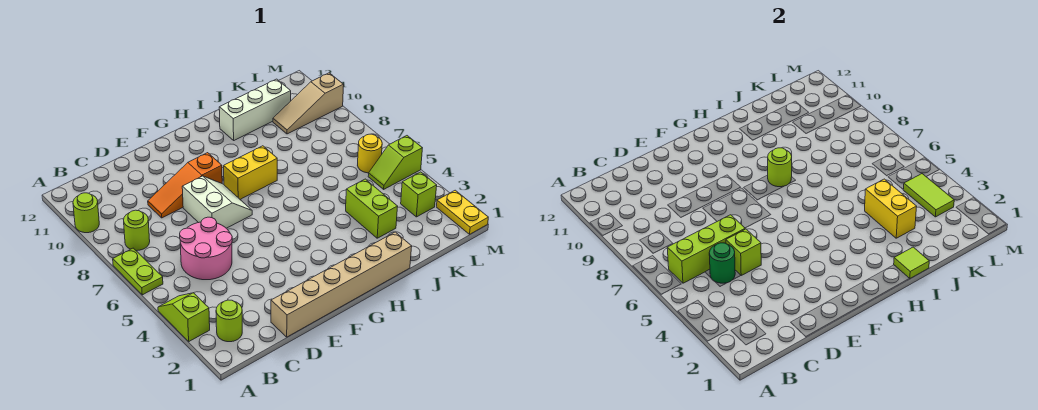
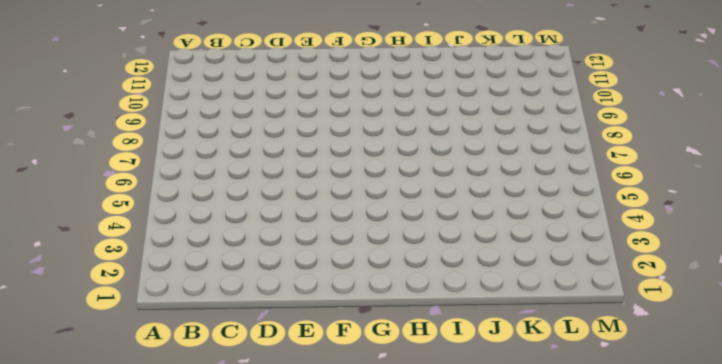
none -> lime 1x2 slope [158,293,210,341]
none -> lime 1x2 plate [113,248,163,295]
none -> lime 1x1 round brick [73,193,99,233]

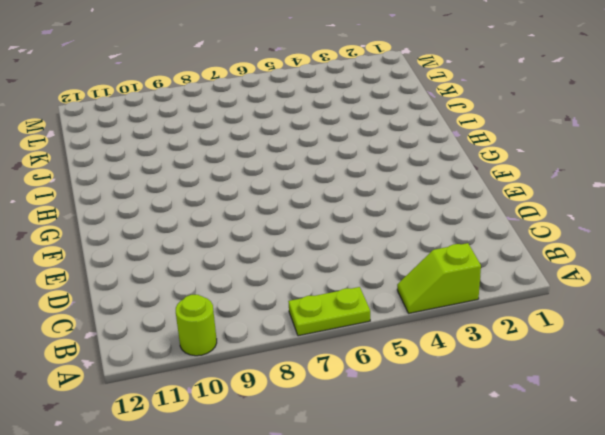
none -> lime 1x1 round brick [216,300,242,342]
none -> lime 1x1 round brick [124,210,150,251]
none -> pink 2x2 round brick [180,217,232,280]

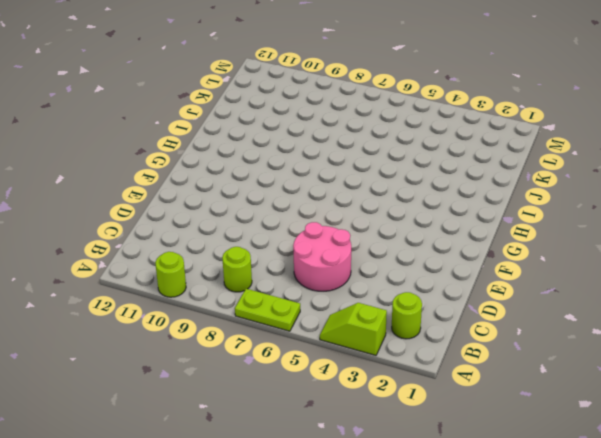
none -> tan 1x6 brick [271,232,412,337]
none -> orange 1x3 slope [148,153,222,218]
none -> white 2x2 slope [182,176,252,228]

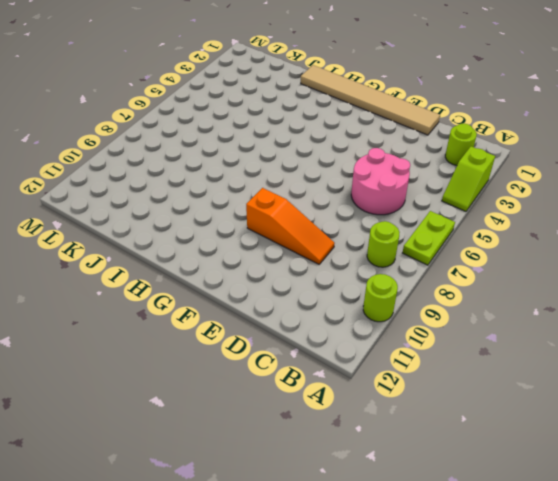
tan 1x6 tile [301,65,440,135] -> tan 1x6 brick [271,232,412,337]
none -> white 2x2 slope [182,176,252,228]
none -> yellow 1x2 brick [224,146,277,199]
none -> white 1x3 brick [219,79,291,140]

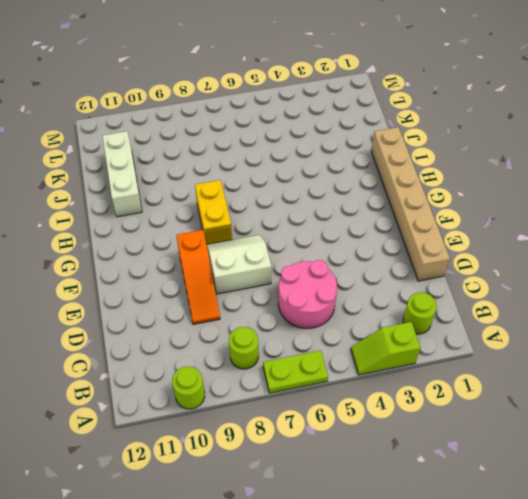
none -> lime 1x2 brick [346,179,398,238]
none -> tan 1x3 slope [273,73,344,134]
none -> lime 1x1 brick [401,172,437,217]

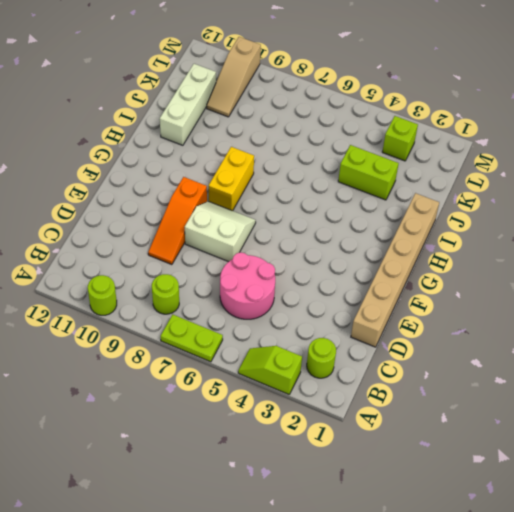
none -> lime 1x2 slope [368,136,422,189]
none -> yellow 1x1 round brick [358,134,382,173]
none -> yellow 1x2 plate [436,190,488,234]

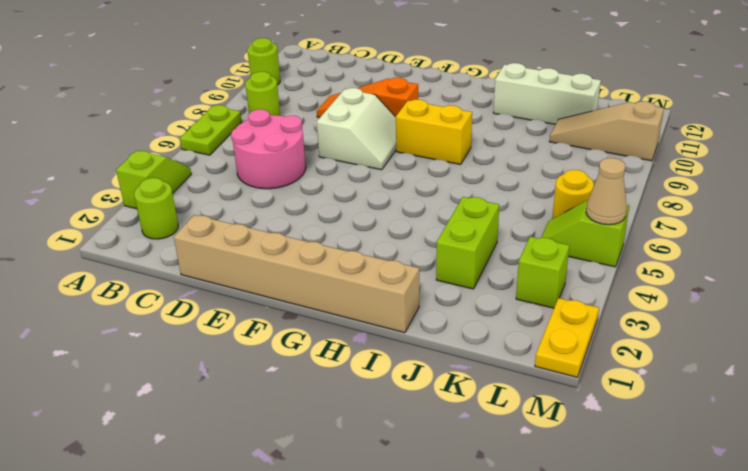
tan 1x1 cone [586,158,627,225] -> none
none -> lime 1x3 brick [667,215,745,283]
none -> green 1x1 round brick [709,243,735,283]
none -> lime 1x1 brick [726,229,761,275]

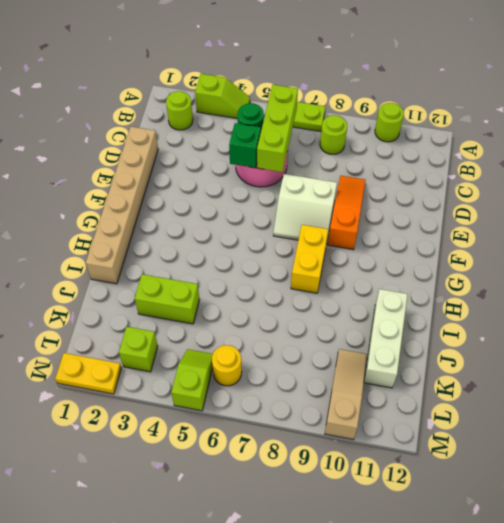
green 1x1 brick [229,123,261,168] -> lime 1x1 brick [726,229,761,275]
none -> lime 1x1 round brick [768,148,792,187]
none -> lime 1x1 tile [894,247,929,279]
none -> yellow 1x2 brick [865,179,917,238]

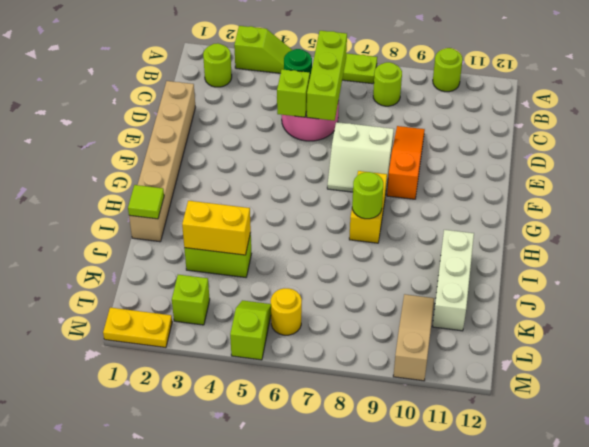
none -> lime 1x2 tile [903,174,954,217]

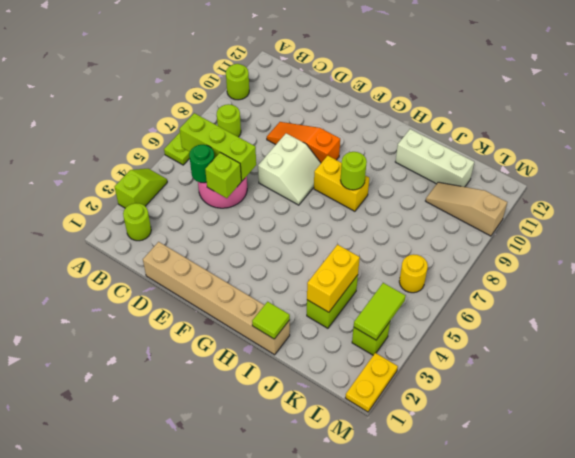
none -> lime 1x2 slope [368,136,422,189]

